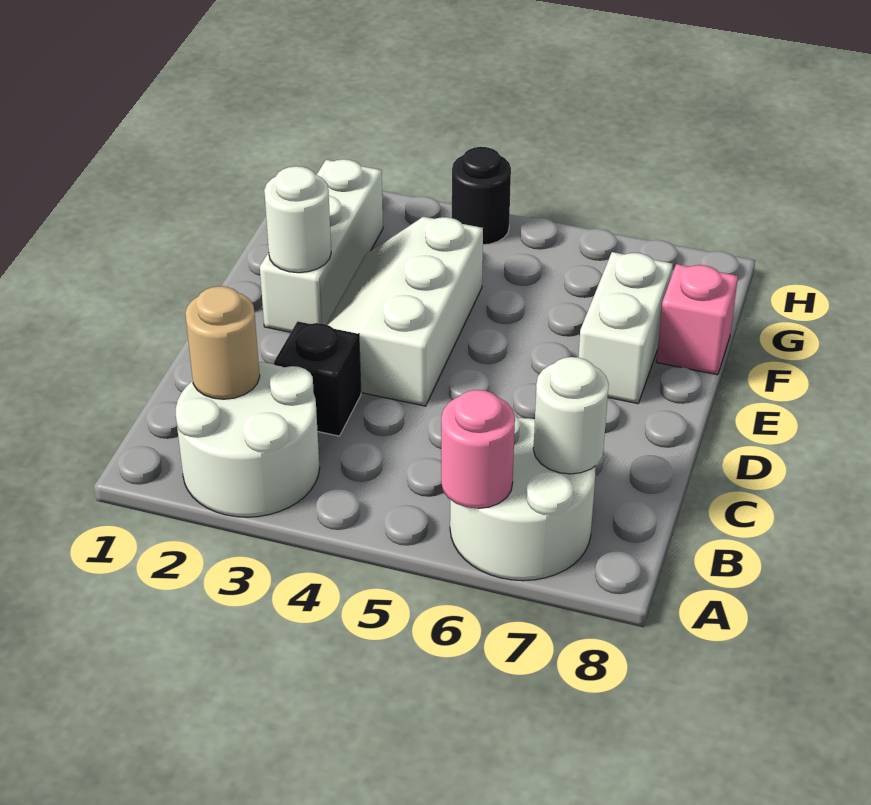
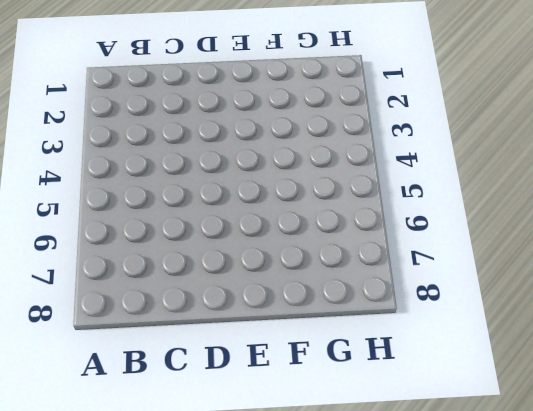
none -> white 2x2 round brick [176,362,320,517]
none -> white 2x2 round brick [450,415,596,581]
none -> black 1x1 brick [274,321,361,436]

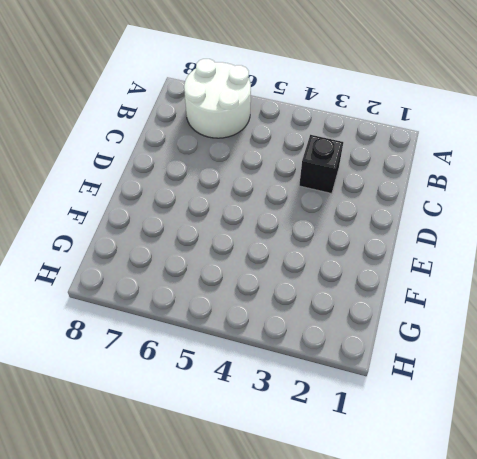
none -> white 2x2 round brick [176,362,320,517]
none -> white 2x3 slope [326,217,483,406]
none -> white 1x3 brick [260,159,383,332]

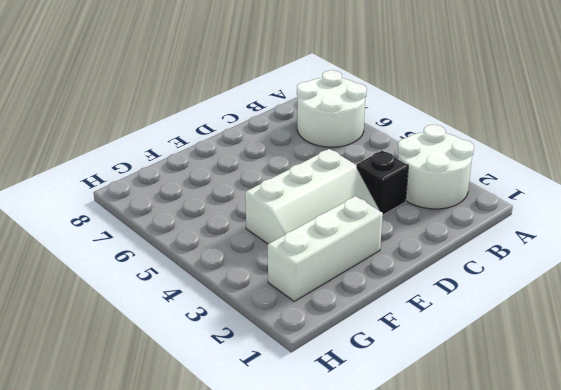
none -> white 1x2 brick [578,252,673,404]
none -> pink 1x1 brick [656,264,738,375]
none -> black 1x1 round brick [452,147,511,245]

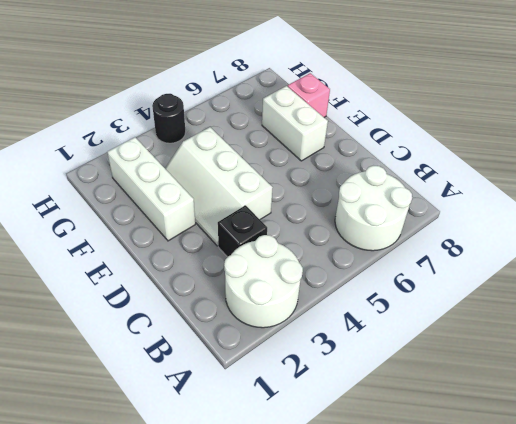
none -> pink 1x1 round brick [441,390,515,509]
none -> tan 1x1 round brick [185,286,260,399]
none -> white 1x1 round brick [533,357,609,474]

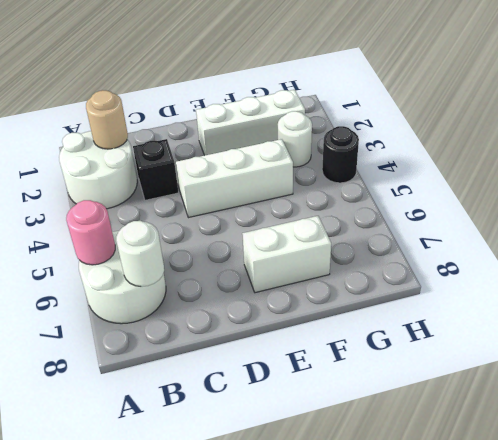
white 1x1 round brick [278,111,312,167] -> white 1x1 round brick moved to [264,166,331,273]
none -> pink 1x1 brick [656,264,738,375]

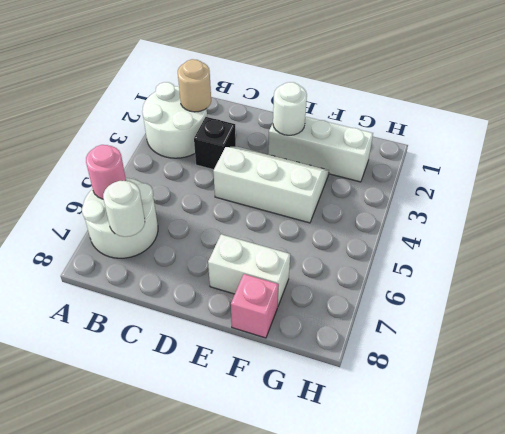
none -> black 1x1 round brick [452,147,511,245]

